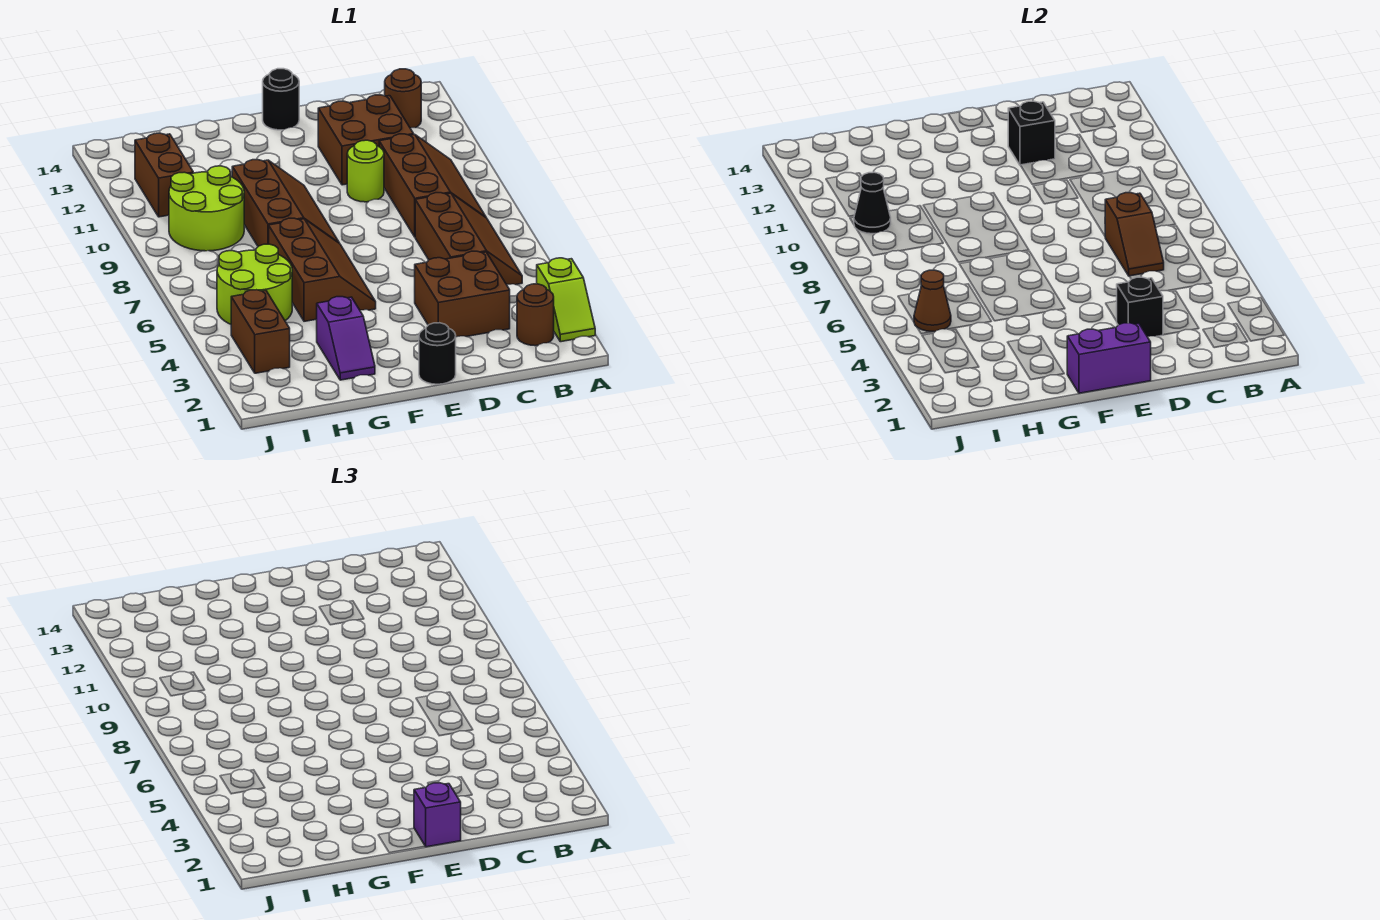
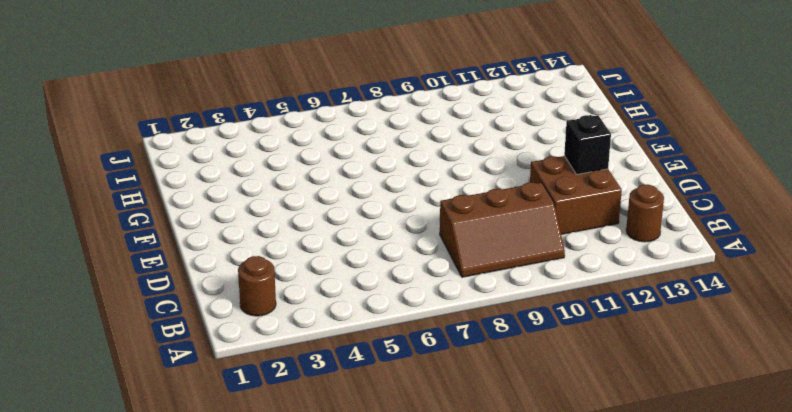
none -> lime 1x2 slope [537,258,595,342]
none -> brown 2x3 slope [415,193,522,285]
none -> brown 2x2 brick [415,251,510,337]

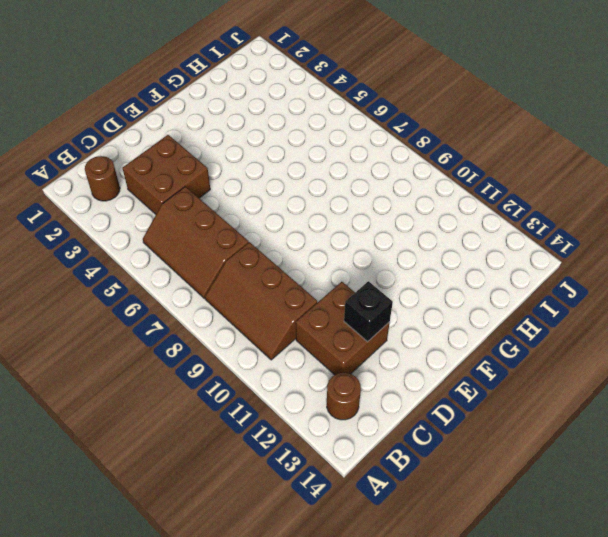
none -> lime 1x2 slope [537,258,595,342]
none -> lime 1x1 round brick [347,140,384,202]
none -> black 1x1 round brick [419,323,456,384]

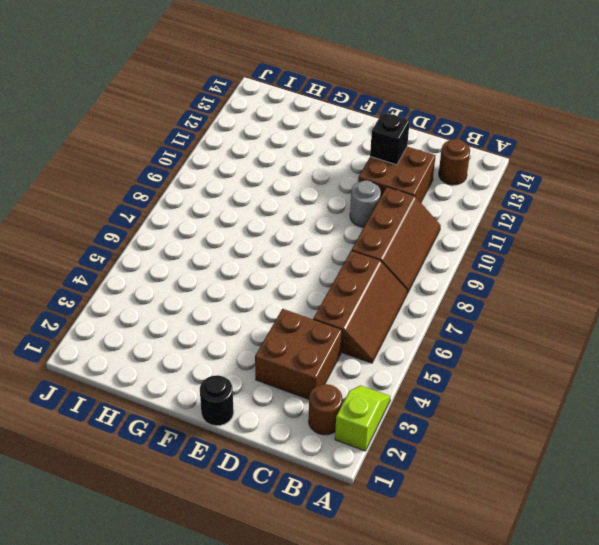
lime 1x2 slope [335,386,391,451] -> lime 1x2 slope turned to [537,258,595,342]
grey 1x1 round brick [350,180,381,227] -> lime 1x1 round brick [347,140,384,202]
none -> black 1x1 round brick [263,69,299,130]
none -> brown 2x3 slope [269,218,376,321]
none -> brown 2x3 slope [232,160,340,246]

